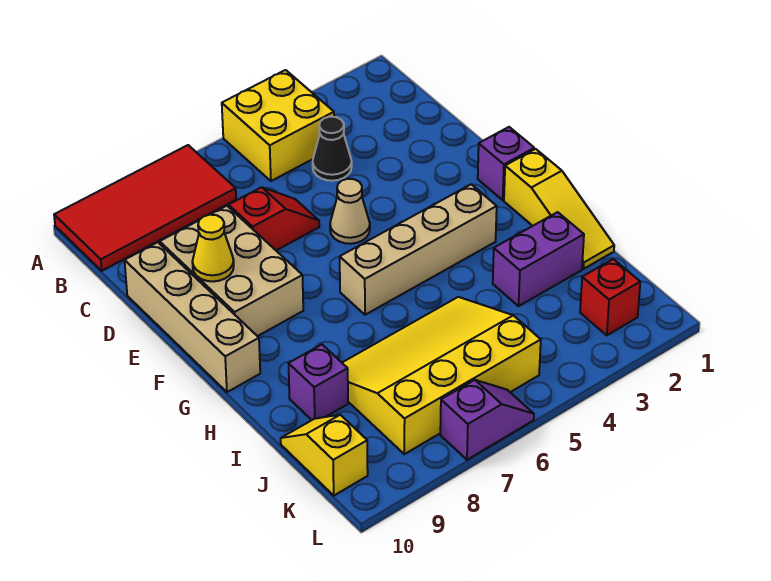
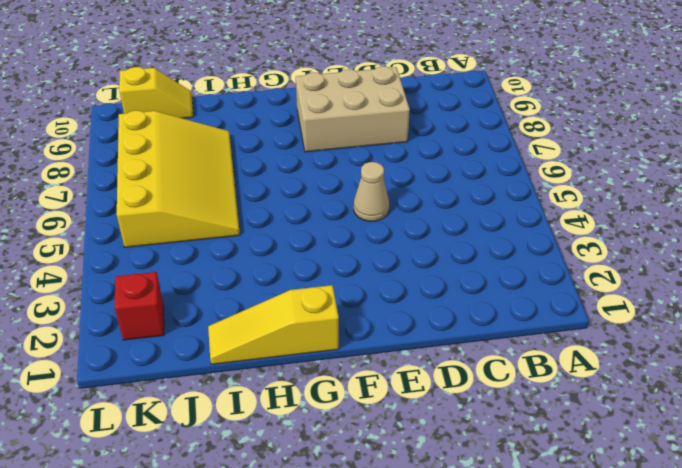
none -> yellow 2x2 brick [222,70,334,181]
none -> red 2x4 tile [54,145,236,271]
none -> black 1x1 cone [313,117,352,181]

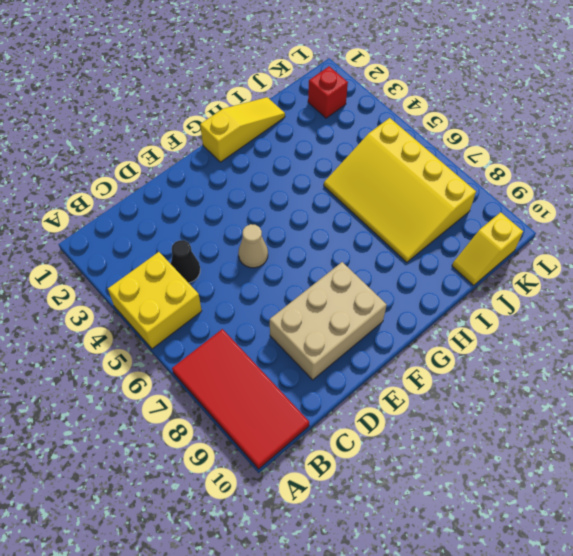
none -> red 1x2 slope [228,187,319,250]
none -> tan 1x4 brick [125,242,260,392]
none -> purple 1x1 brick [478,127,534,200]

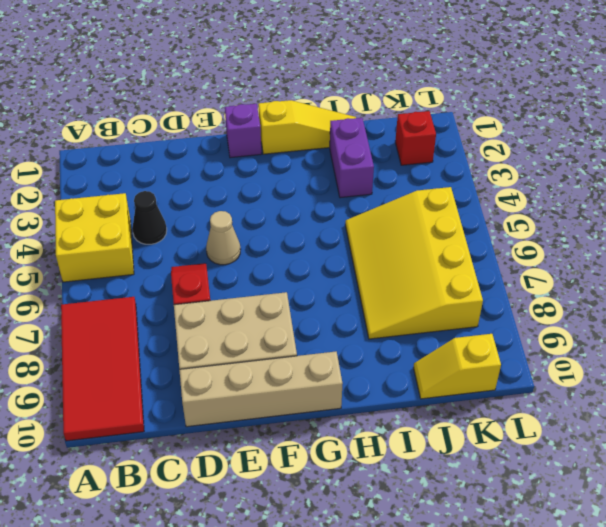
none -> tan 1x4 brick [340,184,497,315]
none -> purple 1x1 brick [289,345,348,420]
none -> purple 1x2 slope [440,380,534,460]

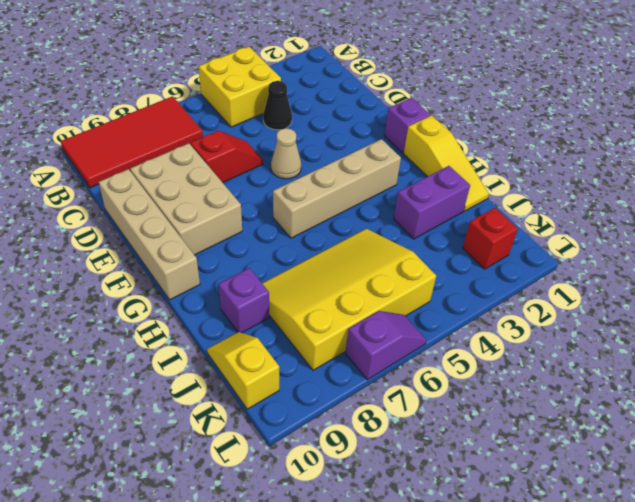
none -> yellow 1x1 cone [192,215,234,282]

